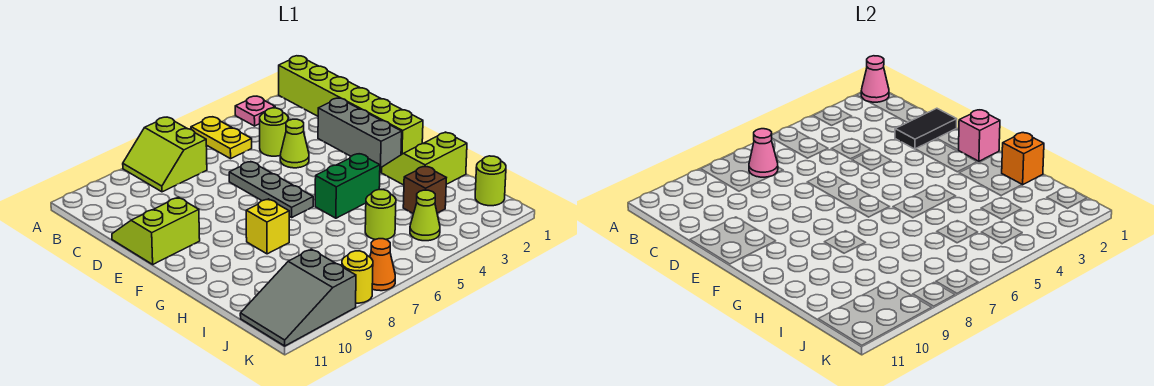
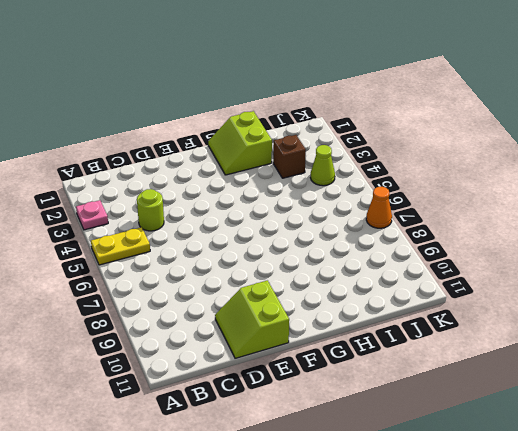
none -> lime 1x6 brick [279,56,423,155]
none -> lime 2x2 slope [123,117,207,192]
none -> grey 1x3 brick [318,98,402,172]

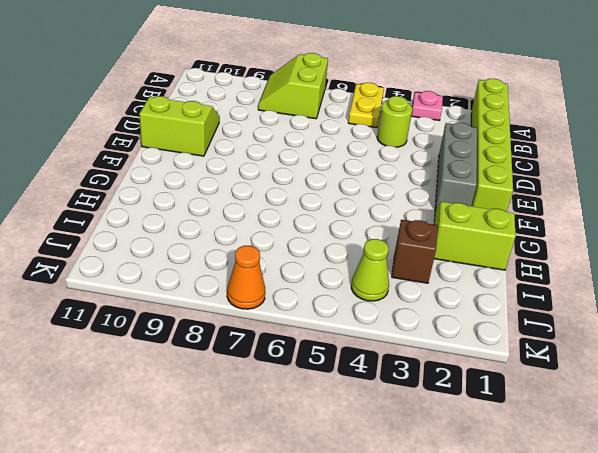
none -> lime 1x1 cone [280,119,309,168]
none -> grey 1x3 plate [229,162,313,217]
none -> green 1x2 brick [315,154,380,218]

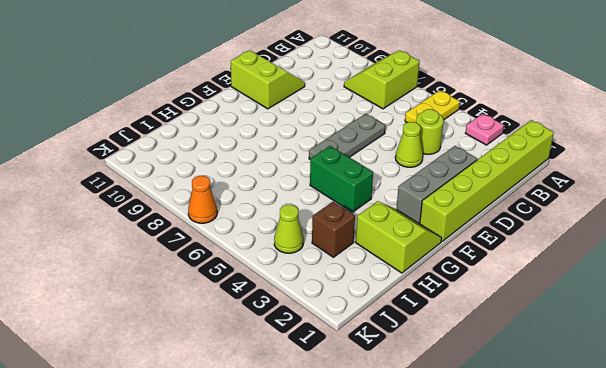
none -> yellow 1x1 brick [246,199,289,254]
none -> lime 1x1 round brick [365,189,396,240]
none -> lime 1x1 round brick [475,156,506,206]

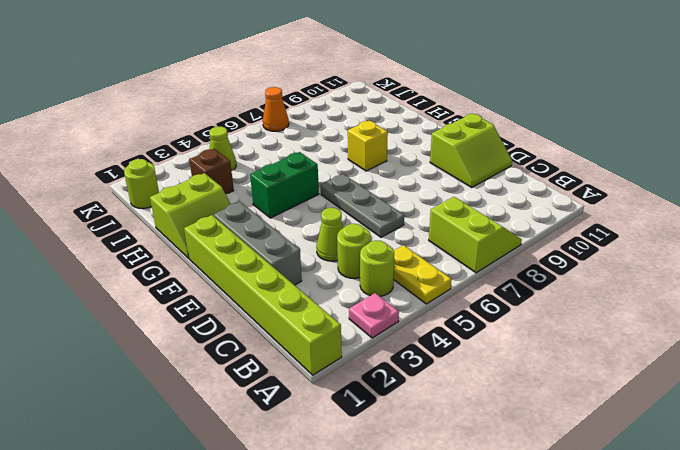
lime 1x1 round brick [360,241,394,296] -> lime 1x1 round brick moved to [365,189,396,240]
none -> grey 2x3 slope [240,249,356,346]
none -> yellow 1x1 round brick [342,251,373,303]
none -> pink 1x1 cone [861,56,889,102]

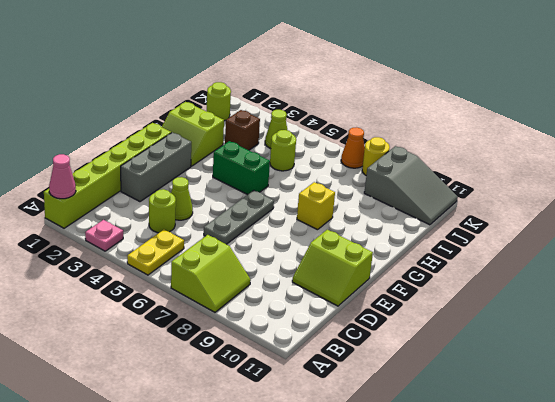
none -> pink 1x1 cone [749,129,778,177]
none -> black 1x2 tile [895,108,957,149]
none -> pink 1x1 brick [959,110,1000,161]

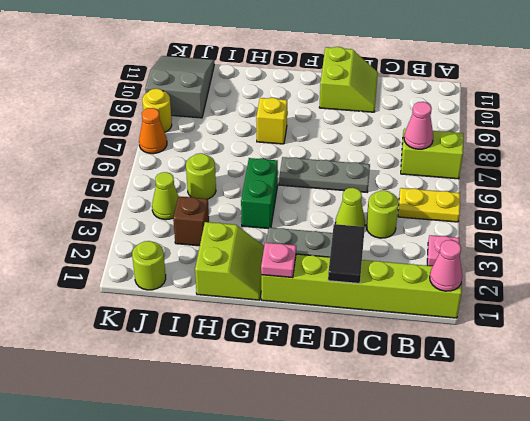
pink 1x1 plate [261,243,296,278] -> pink 1x1 brick [959,110,1000,161]
none -> orange 1x1 brick [1002,133,1044,185]

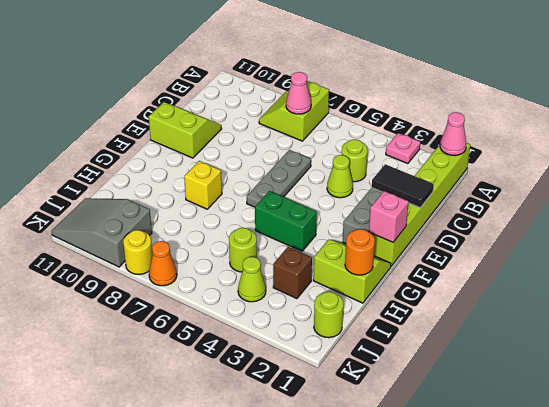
orange 1x1 round brick [345,229,375,275] -> orange 1x1 brick [1002,133,1044,185]
none -> yellow 1x2 plate [191,117,252,159]

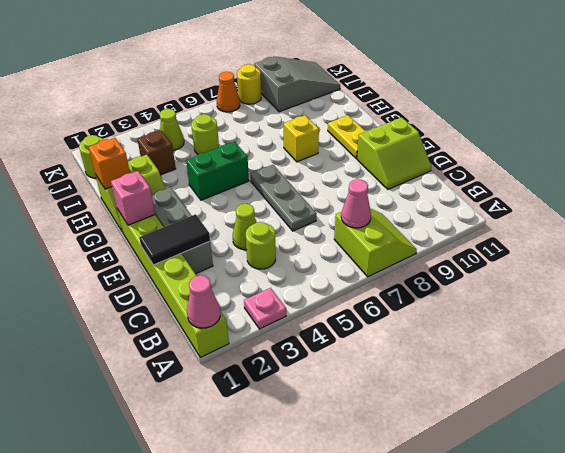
yellow 1x2 plate [328,115,366,159] -> yellow 1x2 plate moved to [191,117,252,159]

